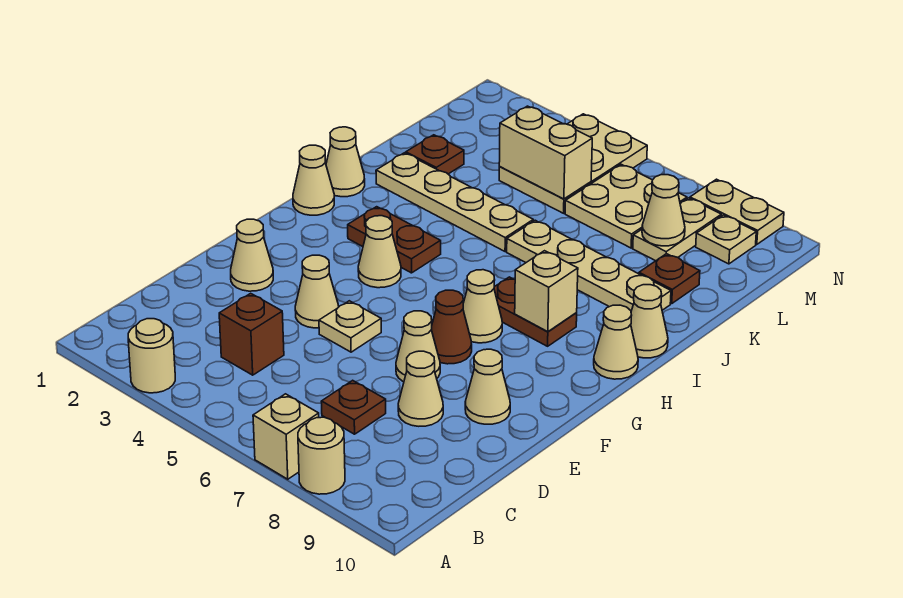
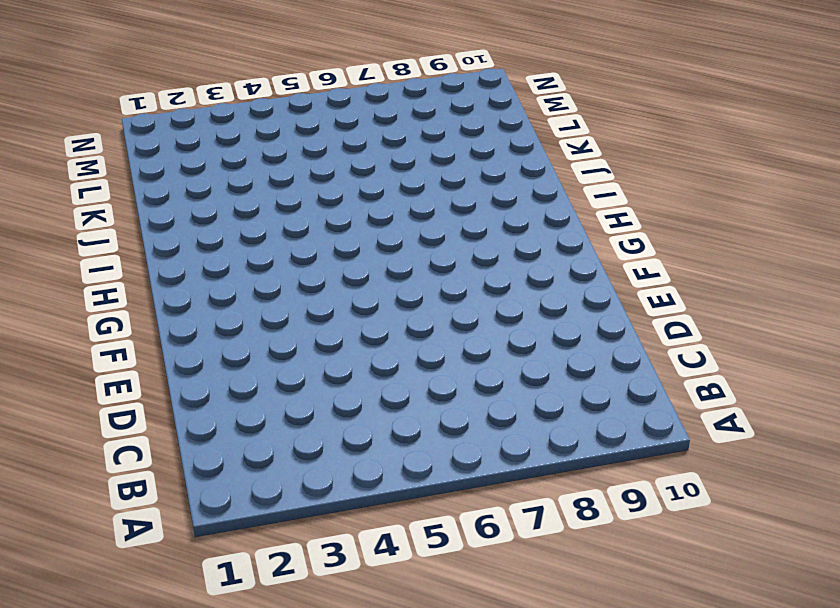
none -> tan 1x1 round brick [128,319,175,393]
none -> tan 1x1 brick [253,394,319,479]
none -> tan 1x1 round brick [298,417,345,494]
none -> brown 1x1 brick [219,293,284,375]

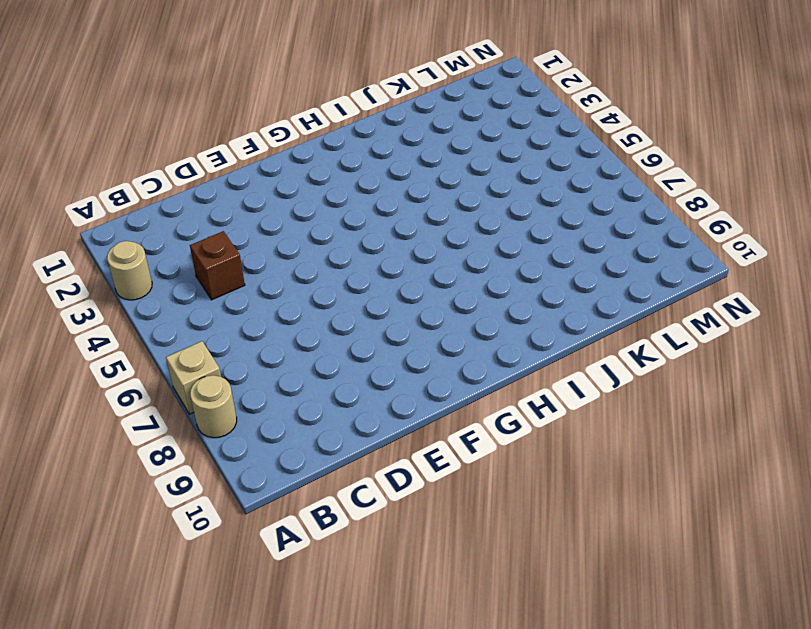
none -> brown 1x1 plate [321,380,386,434]
none -> tan 1x1 cone [398,351,443,426]
none -> tan 1x1 cone [231,219,273,291]
none -> tan 1x1 cone [295,255,339,328]

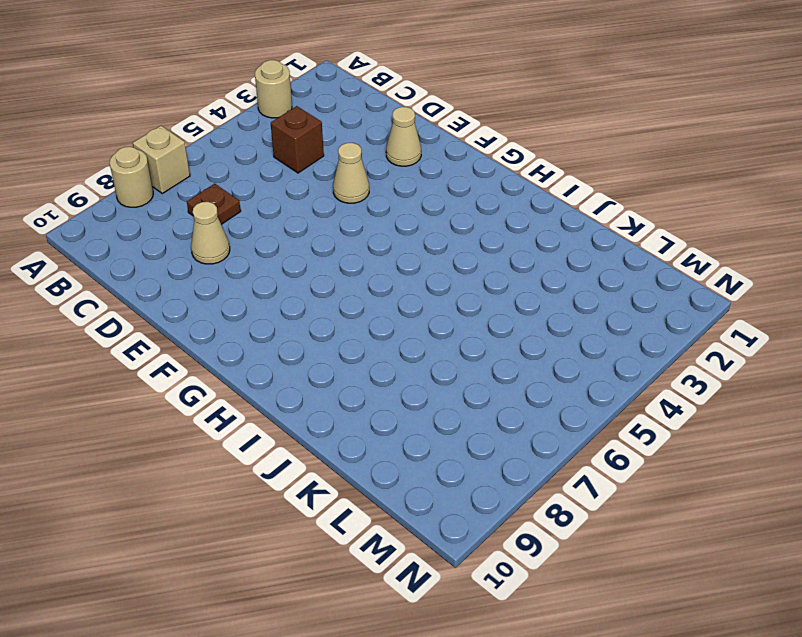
none -> tan 1x1 plate [319,301,381,352]
none -> tan 1x1 cone [396,311,440,382]
none -> tan 1x1 cone [465,349,510,424]
none -> brown 1x1 cone [431,290,472,364]

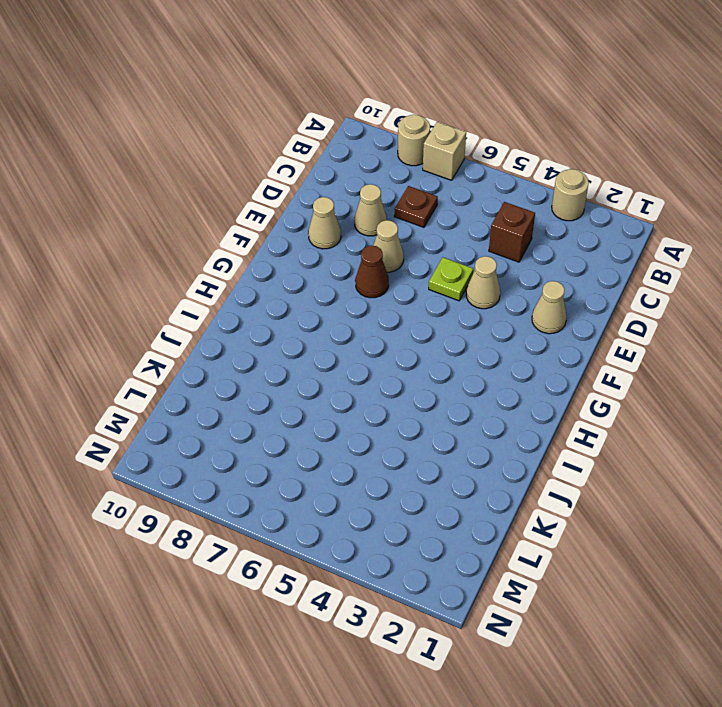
lime 1x1 plate [429,257,473,301] -> tan 1x1 plate [319,301,381,352]
none -> tan 1x1 cone [358,216,401,288]
none -> tan 1x1 cone [463,270,502,343]
none -> tan 1x1 cone [293,145,334,215]
none -> brown 1x2 plate [348,207,441,273]

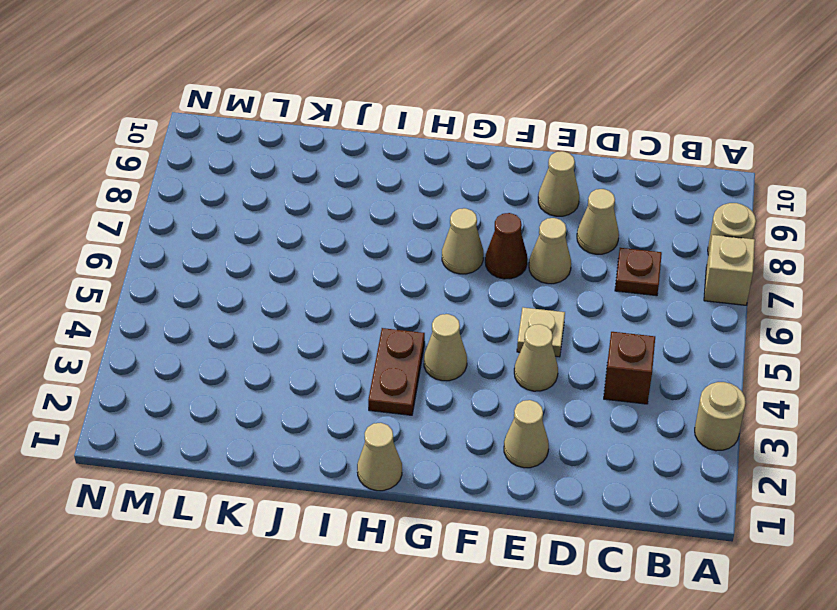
none -> brown 1x2 plate [494,277,577,346]
none -> tan 1x1 cone [594,305,638,379]
none -> tan 1x1 cone [326,127,365,197]
none -> tan 1x1 cone [631,285,668,358]

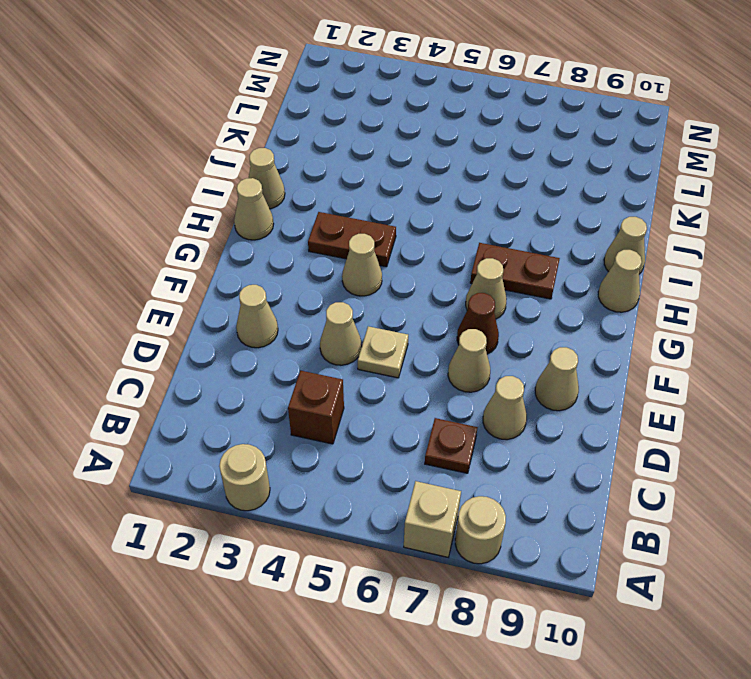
none -> tan 1x4 plate [376,153,533,252]
none -> tan 1x4 plate [507,220,671,311]
none -> brown 1x1 plate [406,135,464,174]
none -> brown 1x1 plate [639,254,700,303]

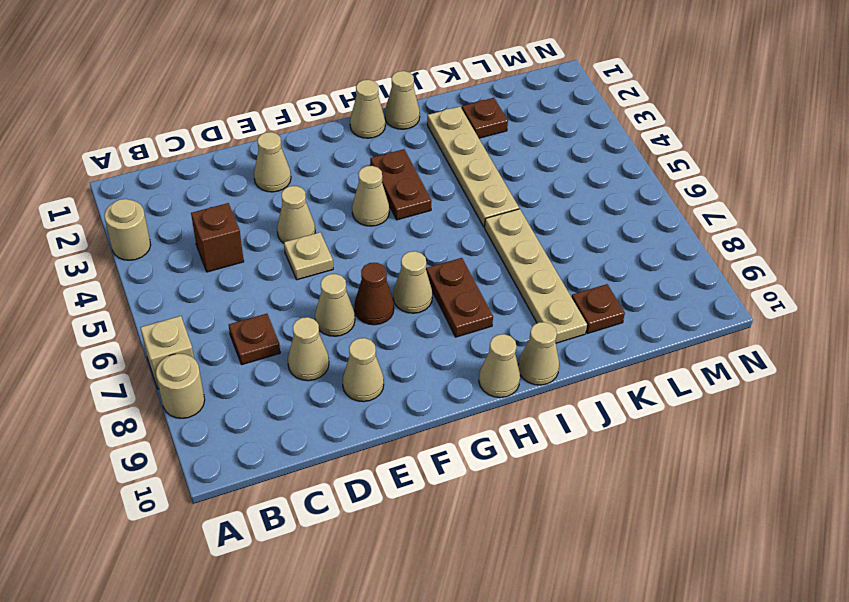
none -> tan 2x3 plate [499,114,647,213]
none -> tan 2x2 plate [565,164,687,248]
none -> tan 1x2 plate [633,198,721,261]
none -> tan 1x1 plate [696,215,756,264]

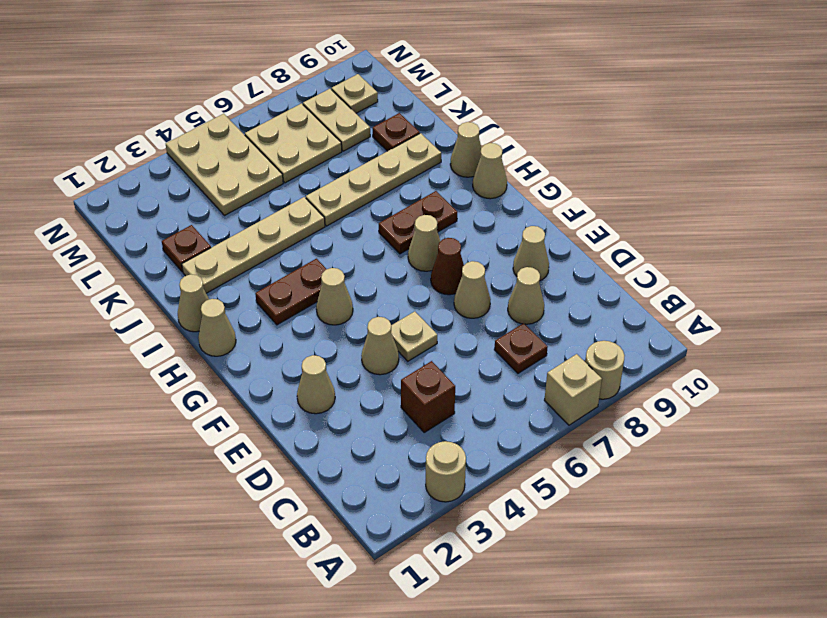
none -> tan 1x2 plate [690,179,784,245]
none -> tan 1x1 brick [515,251,578,332]
none -> tan 1x2 brick [499,106,592,199]
none -> tan 1x1 cone [642,175,685,246]

